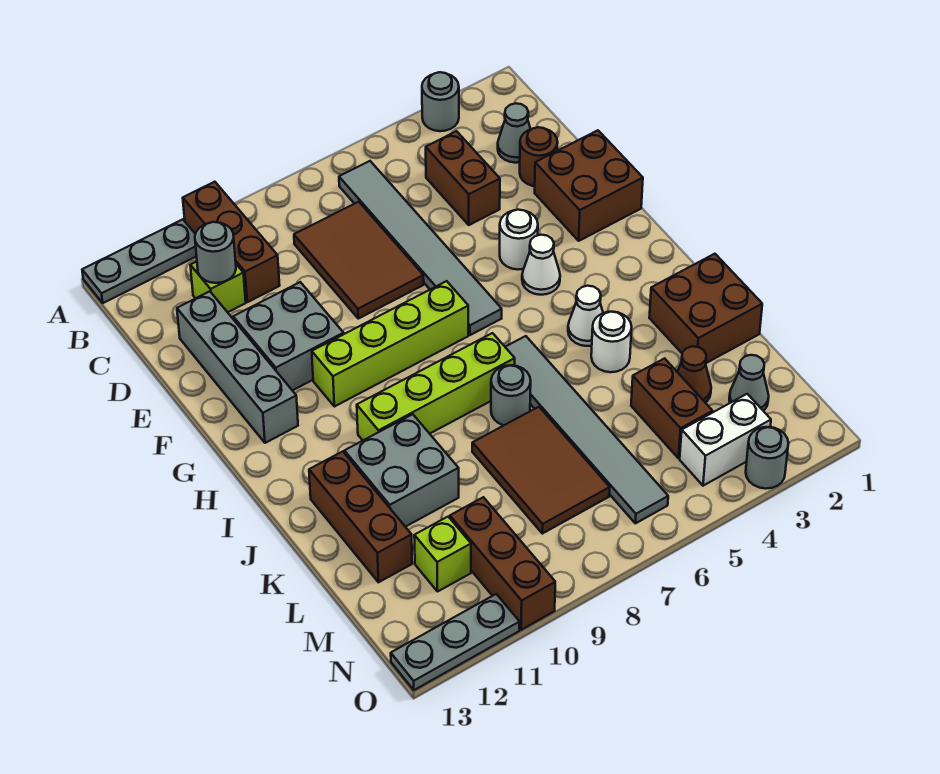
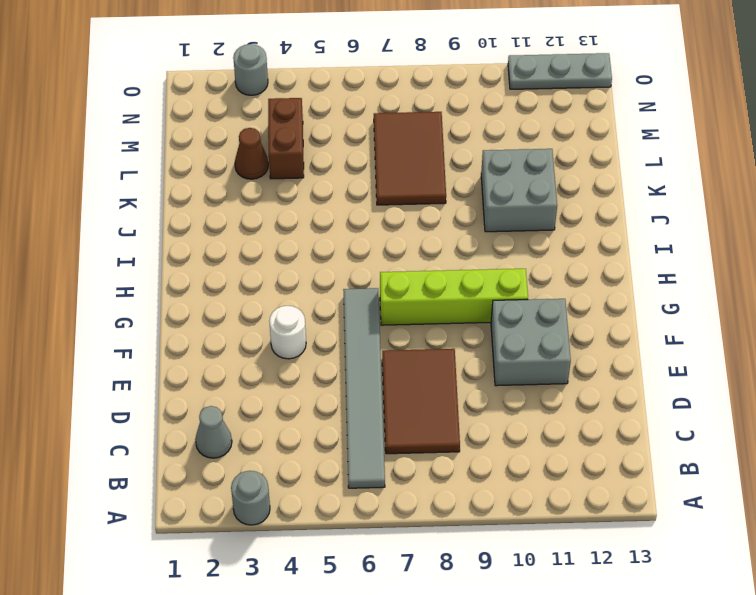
none -> brown 1x3 brick [183,182,280,302]
none -> grey 1x3 plate [82,219,197,303]
none -> brown 1x2 brick [426,131,500,225]
none -> lime 1x1 brick [190,262,246,312]

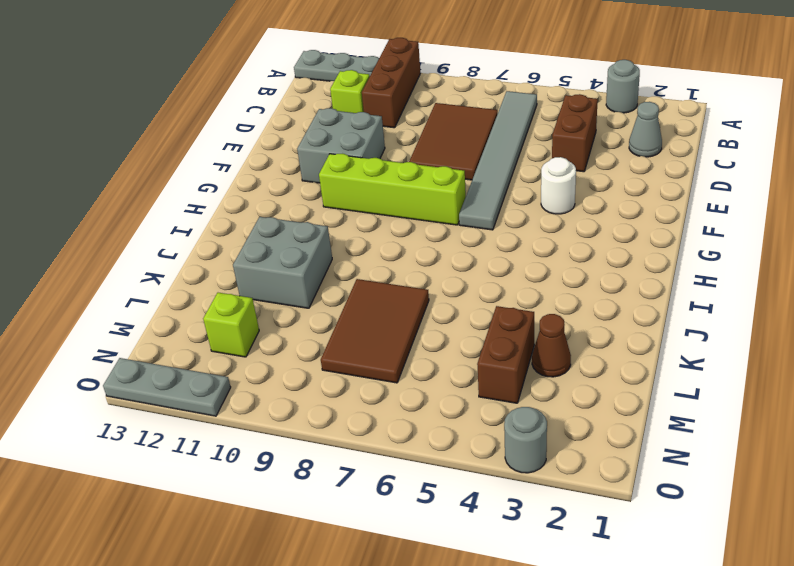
none -> brown 1x1 round brick [520,127,558,186]
none -> grey 1x4 brick [177,291,298,443]
none -> brown 2x2 brick [535,130,643,241]
none -> white 1x1 cone [522,235,560,295]

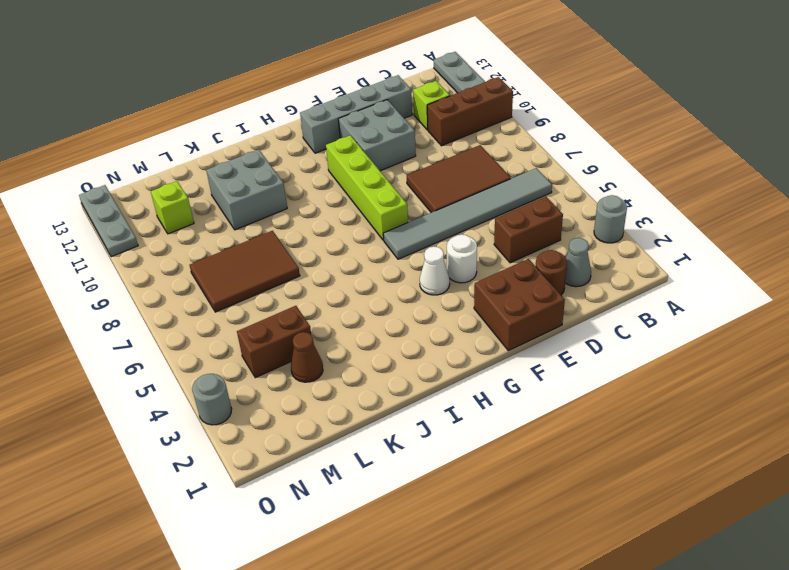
none -> white 1x1 cone [568,286,603,346]
none -> grey 1x6 tile [505,336,668,523]
none -> lime 1x4 brick [357,333,515,440]
none -> brown 2x2 brick [649,254,762,363]

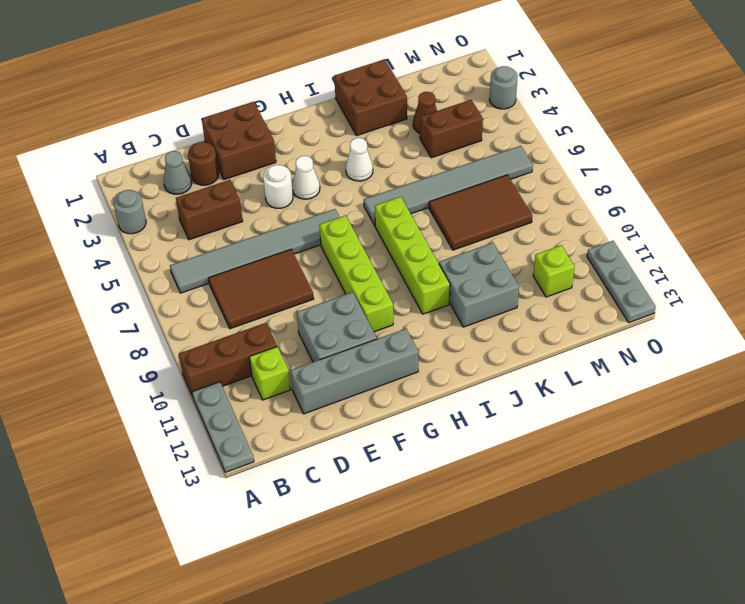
none -> white 1x1 round brick [591,312,632,372]
none -> grey 1x1 round brick [491,365,531,425]
none -> brown 1x3 brick [309,451,412,582]
none -> grey 1x1 cone [729,355,769,411]

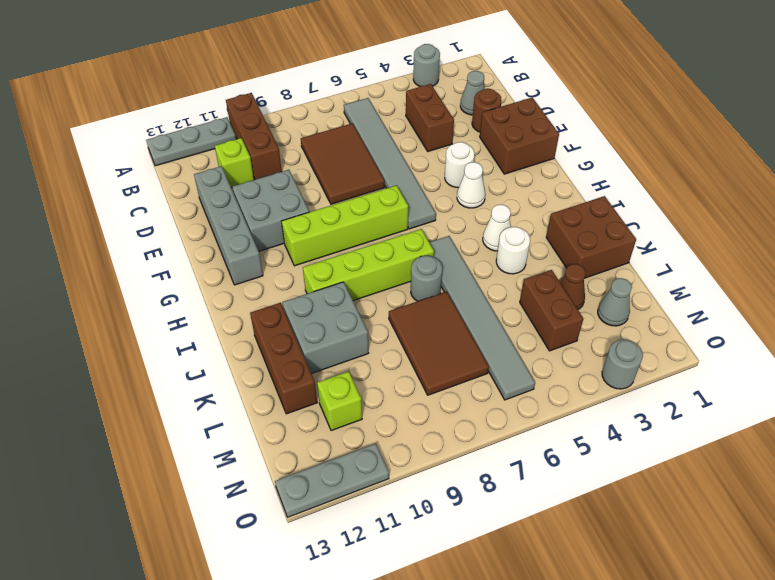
none -> brown 1x3 brick [450,497,555,630]
none -> white 1x2 brick [680,394,771,486]
none -> grey 1x1 round brick [195,222,236,283]

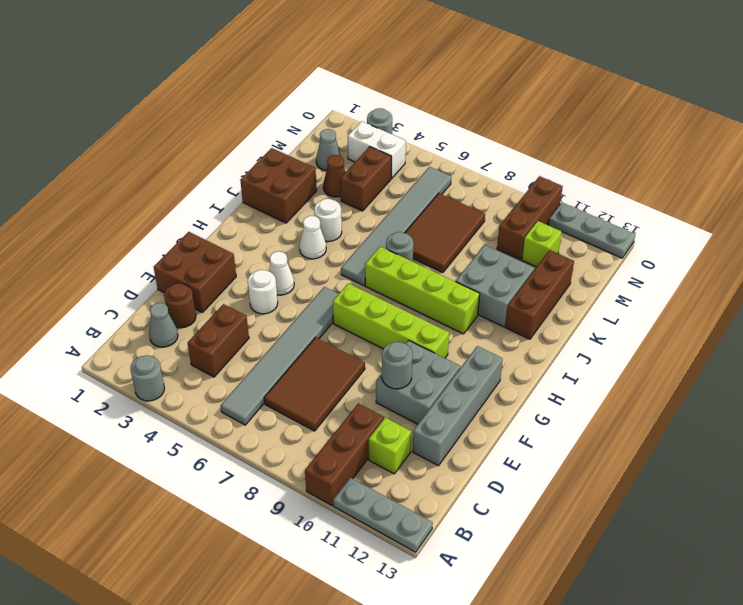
grey 1x1 round brick [382,342,413,389] -> grey 1x1 round brick moved to [195,222,236,283]

